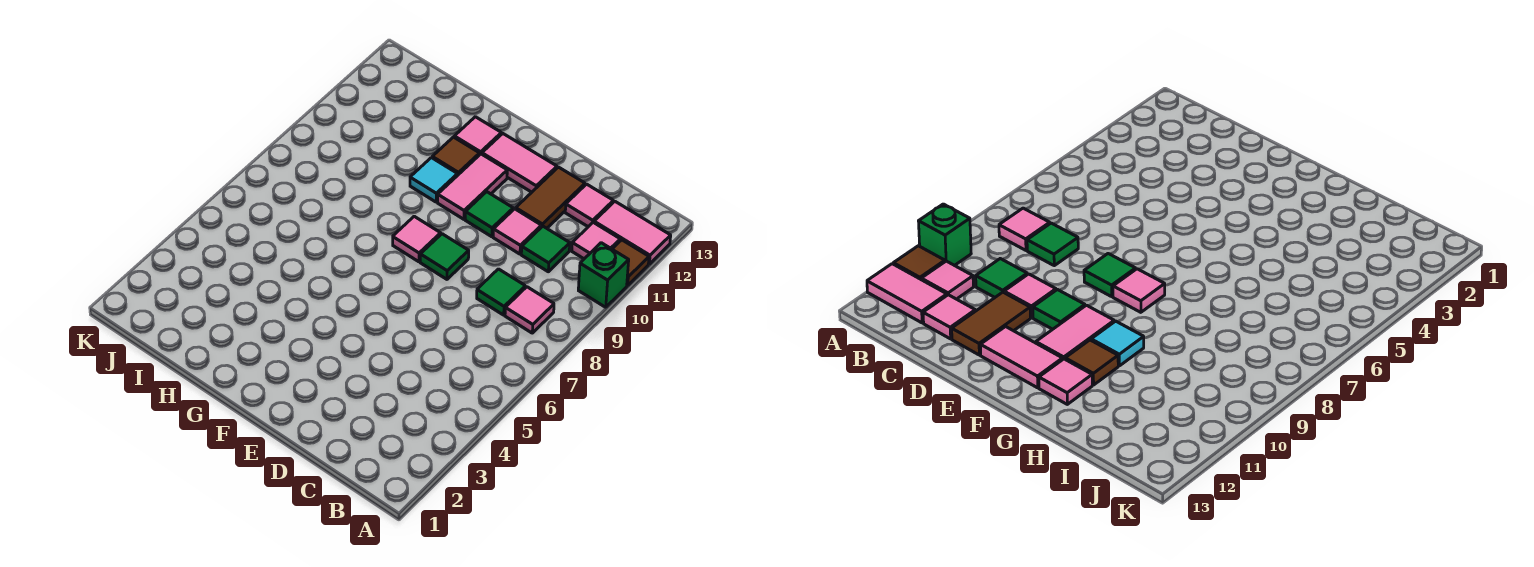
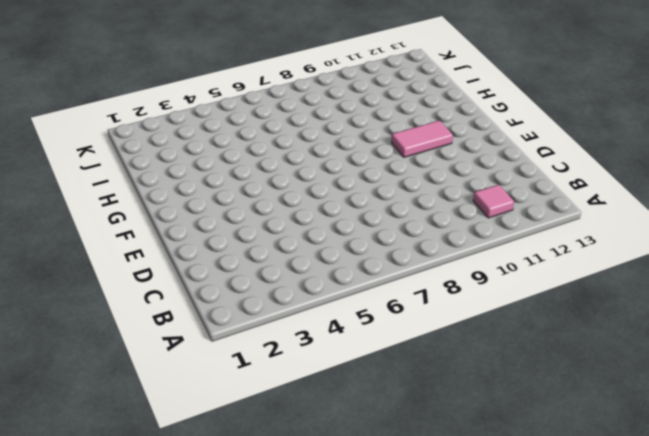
none -> green 1x1 brick [578,243,629,307]
none -> brown 1x1 tile [612,240,649,286]
none -> pink 1x2 tile [594,201,671,264]

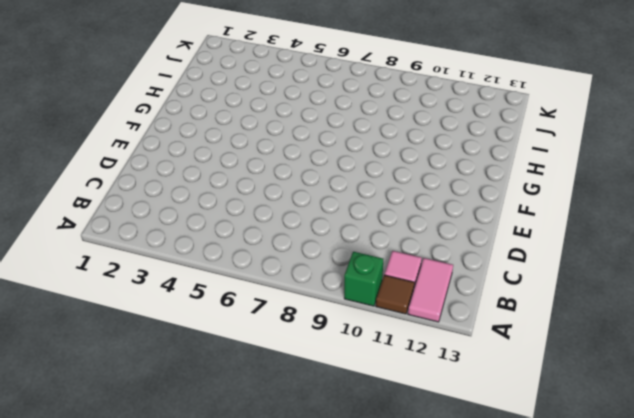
none -> pink 1x1 tile [505,287,554,333]
none -> green 1x1 tile [477,269,525,315]
none -> green 1x1 tile [521,226,570,272]

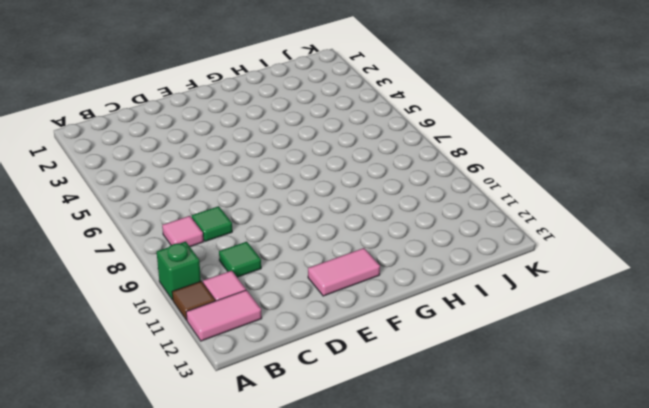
none -> pink 1x1 tile [565,184,613,227]
none -> pink 1x1 tile [493,209,541,254]
none -> brown 1x2 tile [516,167,585,228]

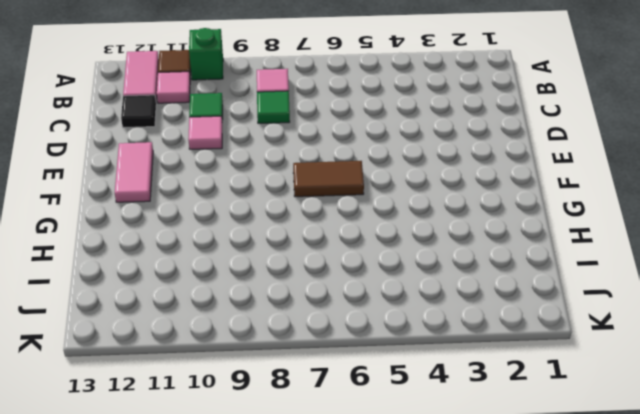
black 1x1 tile [121,95,156,128] -> pink 1x1 tile [565,184,613,227]
brown 1x2 tile [293,161,364,197] -> brown 1x2 tile moved to [516,167,585,228]
none -> green 1x1 tile [420,234,469,279]
none -> green 1x1 tile [465,192,513,237]
none -> pink 1x1 tile [393,216,441,262]

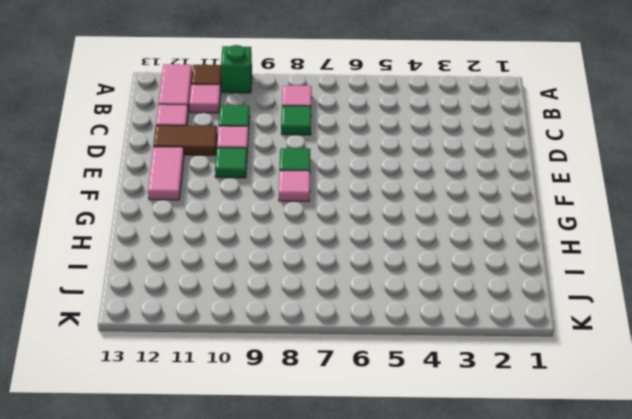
none -> pink 1x2 tile [438,154,507,219]
none -> cyan 1x1 tile [410,158,458,202]
none -> brown 1x1 tile [432,137,480,176]

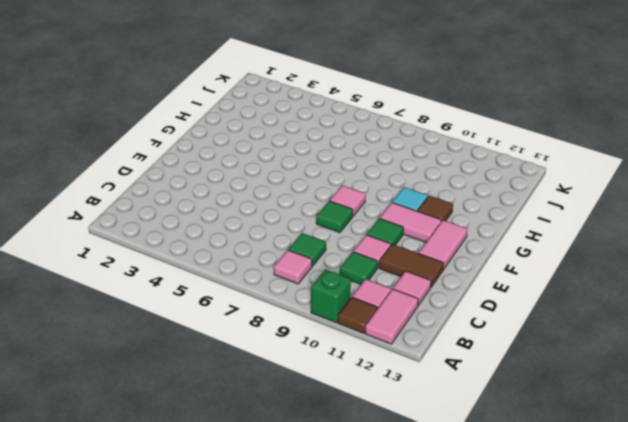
none -> pink 1x1 tile [454,117,501,154]

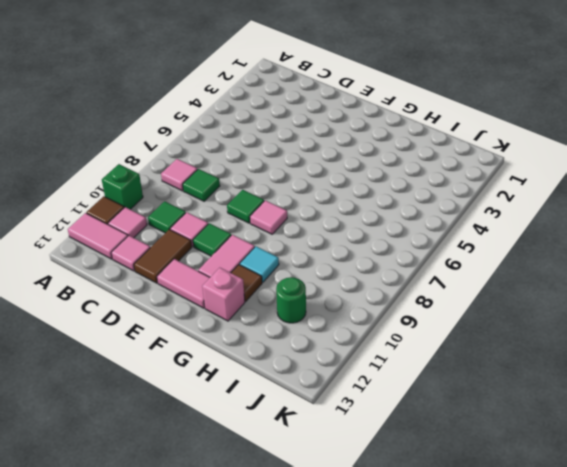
pink 1x1 brick [202,268,245,321] -> pink 1x1 tile [454,117,501,154]
green 1x1 round brick [276,277,306,323] -> none

